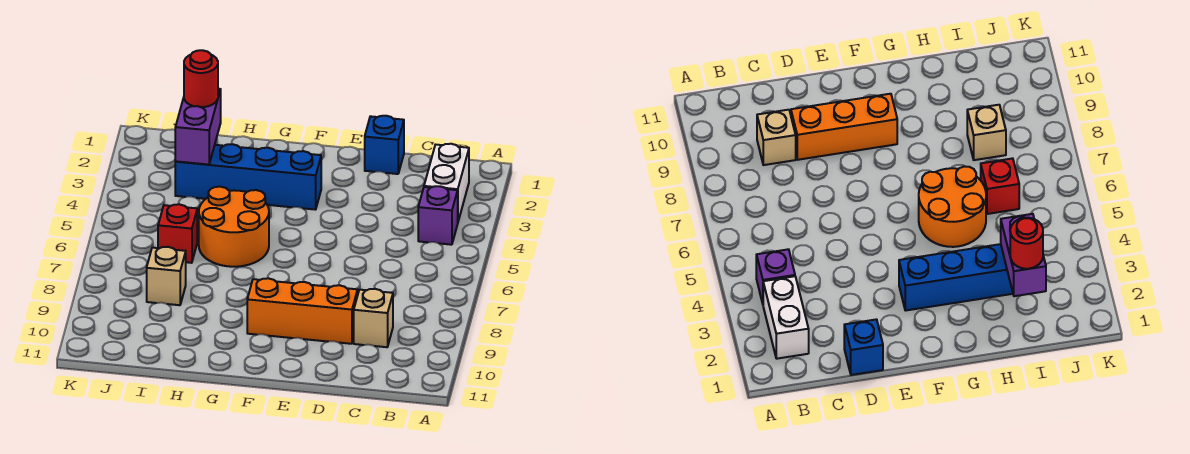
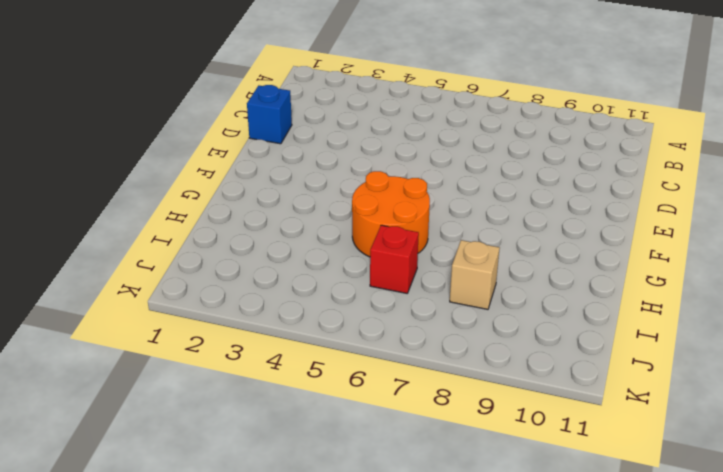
none -> white 1x2 brick [424,144,469,221]
none -> purple 1x1 brick [418,186,458,245]

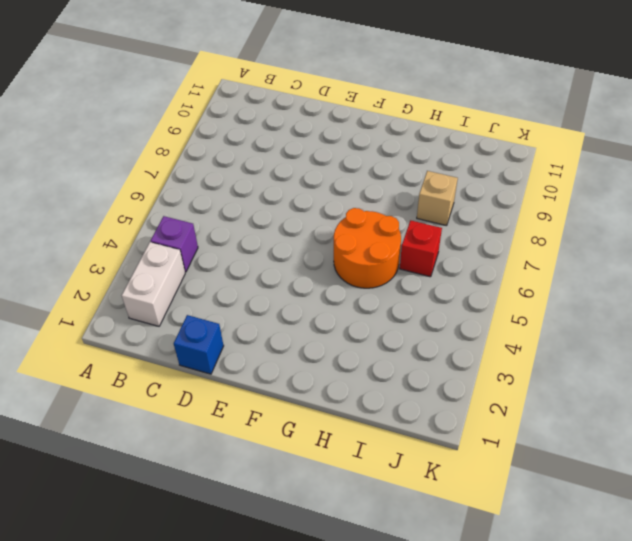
none -> tan 1x1 brick [354,289,393,347]
none -> orange 1x3 brick [247,278,358,344]

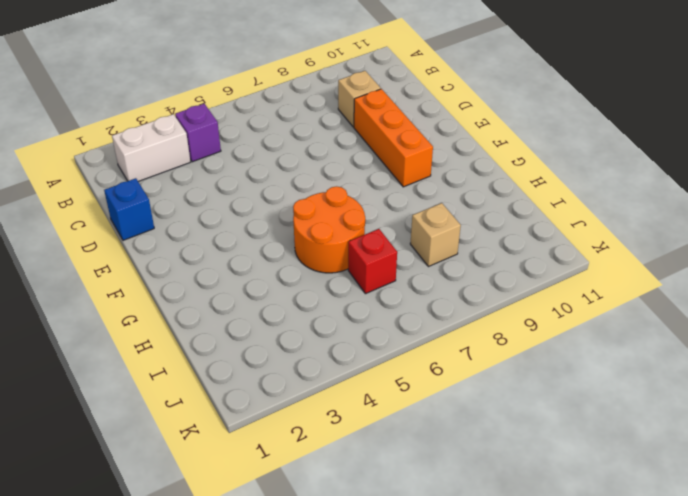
none -> blue 1x4 brick [175,144,321,210]
none -> purple 1x2 brick [175,89,221,165]

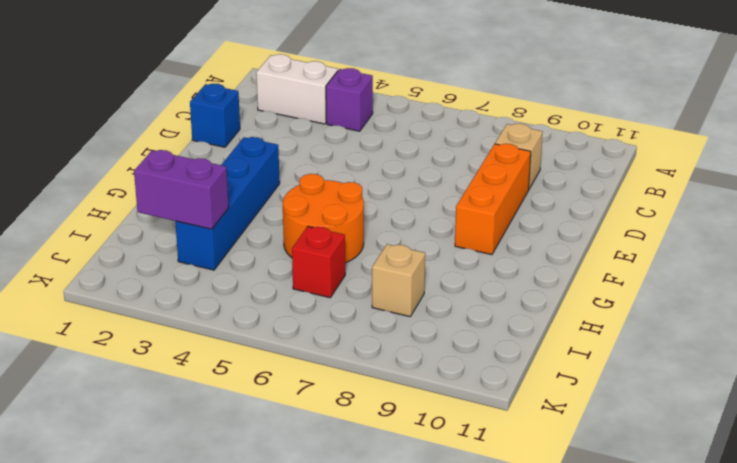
none -> red 1x1 round brick [184,50,218,107]

